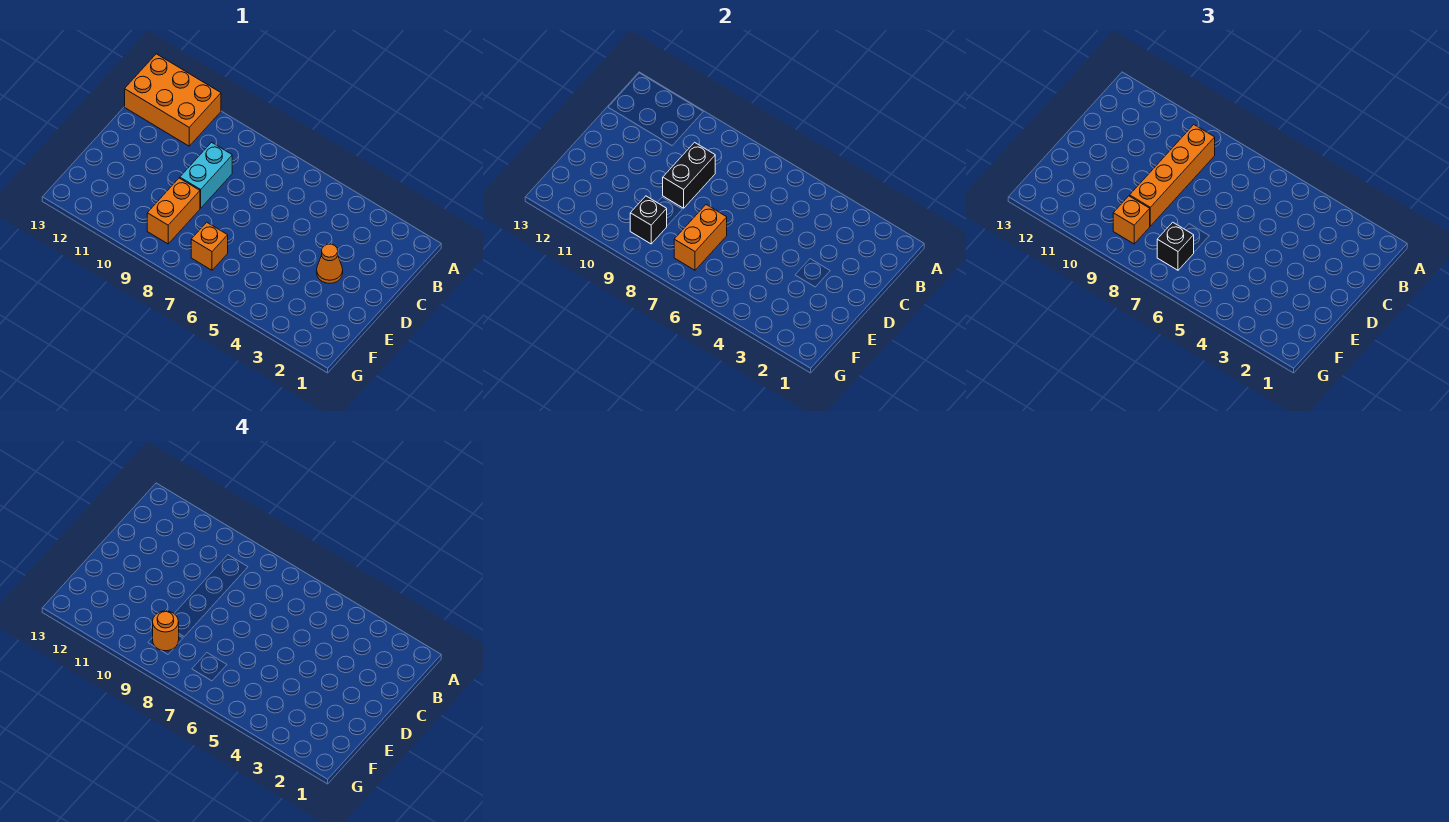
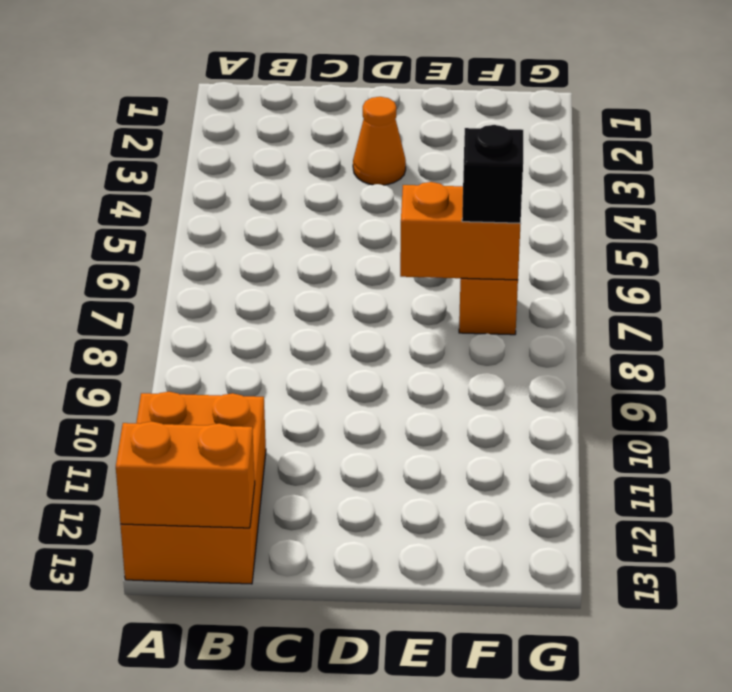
orange 1x2 brick [116,422,255,528] -> orange 1x2 brick moved to [147,178,200,244]
none -> cyan 1x2 brick [180,142,232,208]
none -> black 1x2 brick [663,142,715,208]
none -> black 1x1 brick [630,196,667,244]

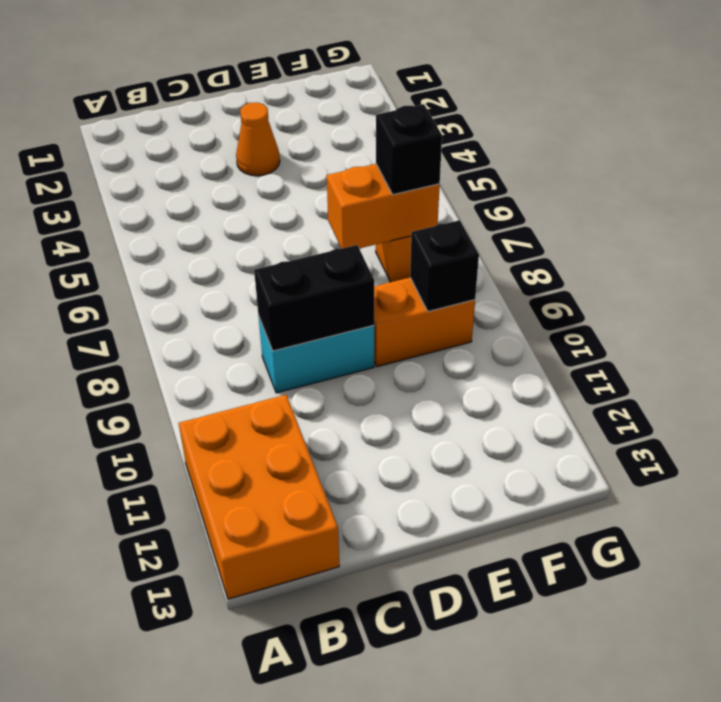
none -> orange 1x4 brick [1130,125,1215,226]
none -> orange 1x1 brick [1113,196,1150,244]
none -> orange 1x1 round brick [153,611,179,651]

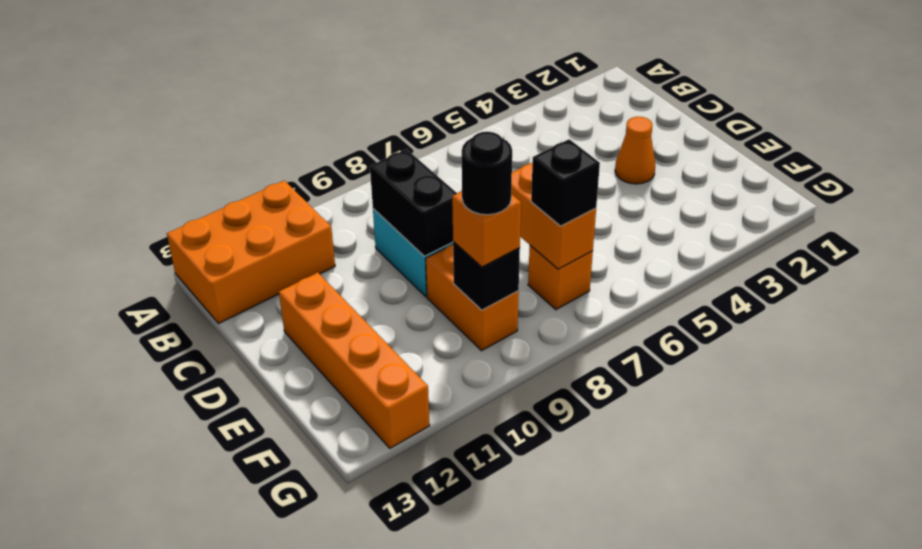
orange 1x4 brick [279,273,430,448] -> orange 1x4 brick moved to [1130,125,1215,226]
black 1x1 round brick [462,132,512,215] -> orange 1x1 round brick [153,611,179,651]

